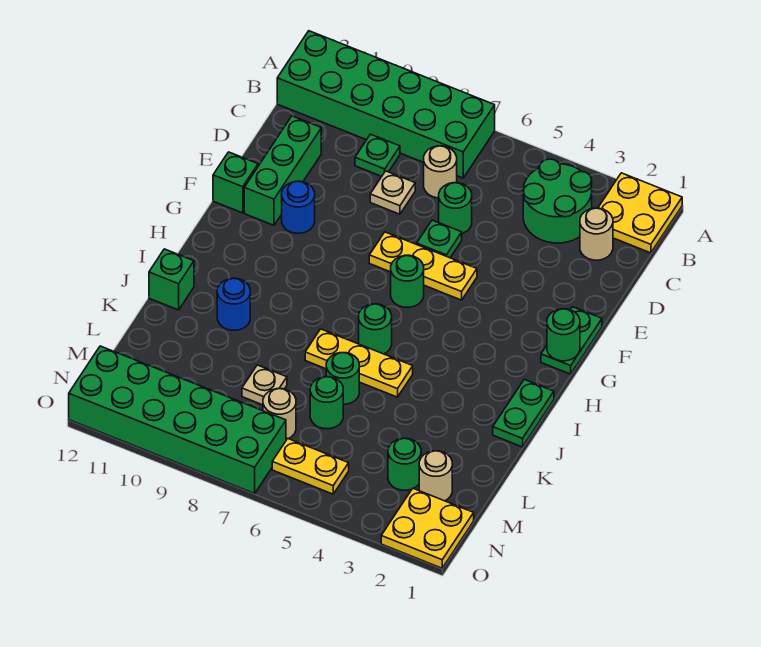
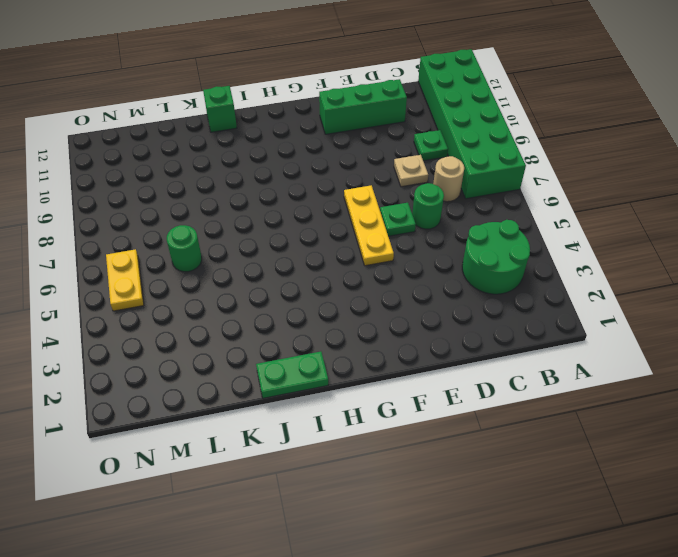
none -> yellow 2x2 plate [598,173,682,253]
none -> tan 1x1 round brick [580,208,613,260]
none -> green 1x2 plate [541,307,602,374]
none -> blue 1x1 round brick [282,181,315,233]

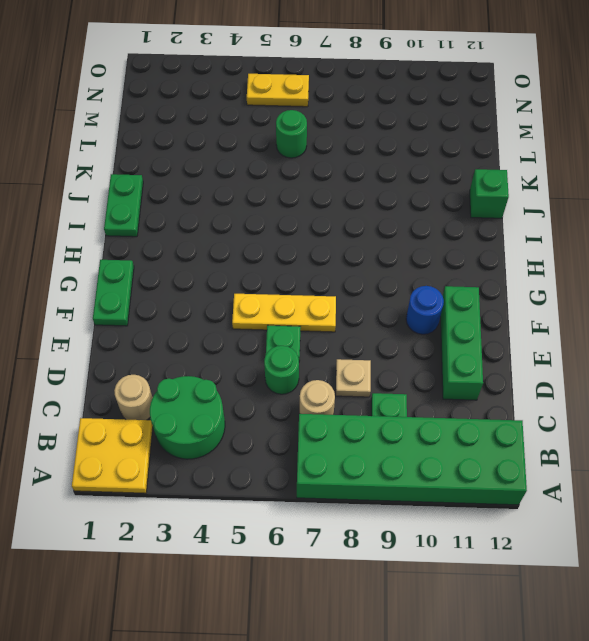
none -> green 1x1 brick [213,152,258,213]
none -> green 1x1 round brick [391,255,424,307]
none -> green 1x1 round brick [359,304,392,354]
none -> yellow 1x3 plate [305,329,413,397]

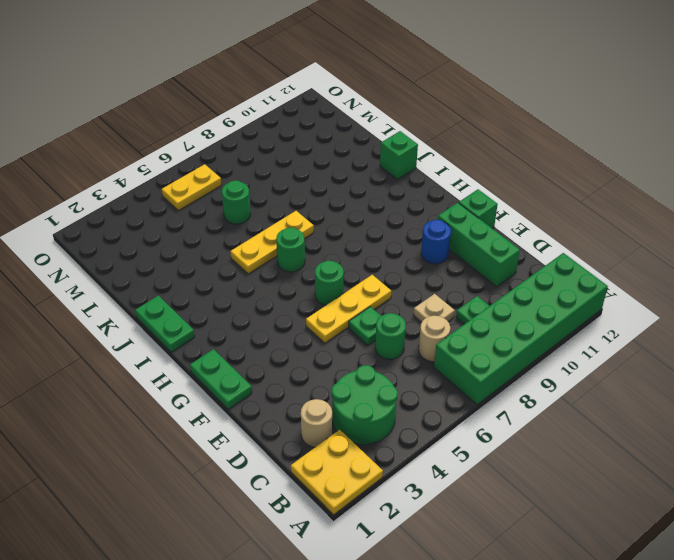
none -> blue 1x1 round brick [217,278,250,330]
none -> green 1x1 round brick [326,353,359,404]
none -> tan 1x1 plate [242,365,287,405]
none -> tan 1x1 round brick [419,451,452,501]

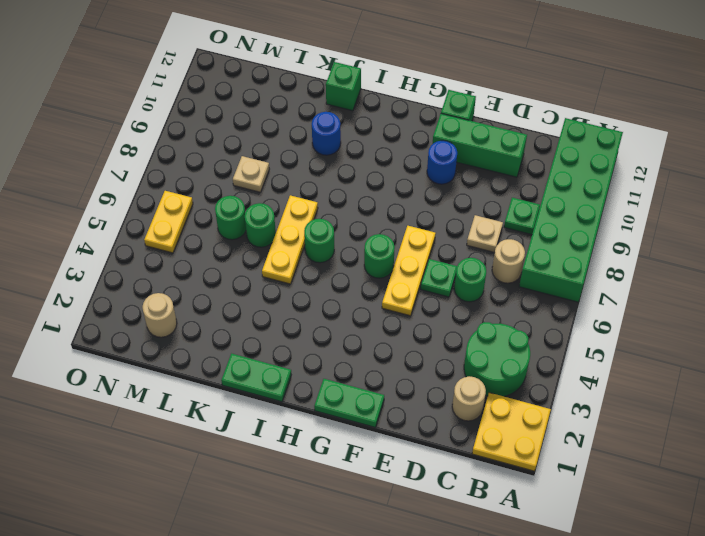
none -> green 1x1 round brick [388,438,421,490]
none -> tan 1x1 round brick [263,389,296,440]
none -> yellow 2x2 plate [381,488,474,568]
none -> green 2x6 brick [69,346,286,493]

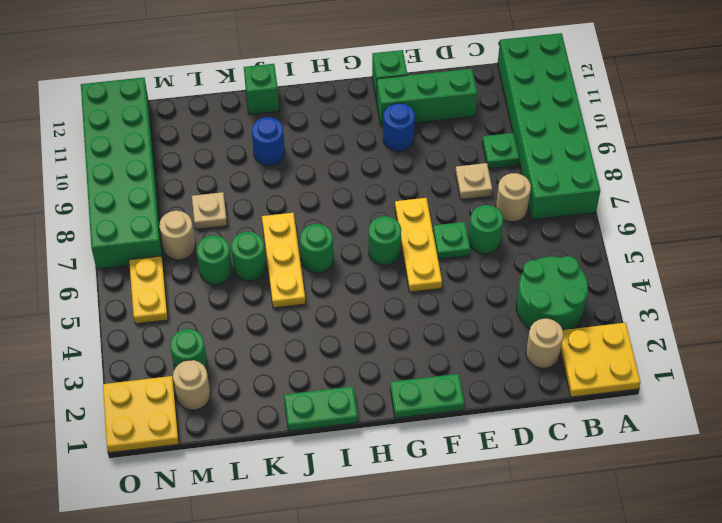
none -> green 1x1 round brick [547,309,580,361]

